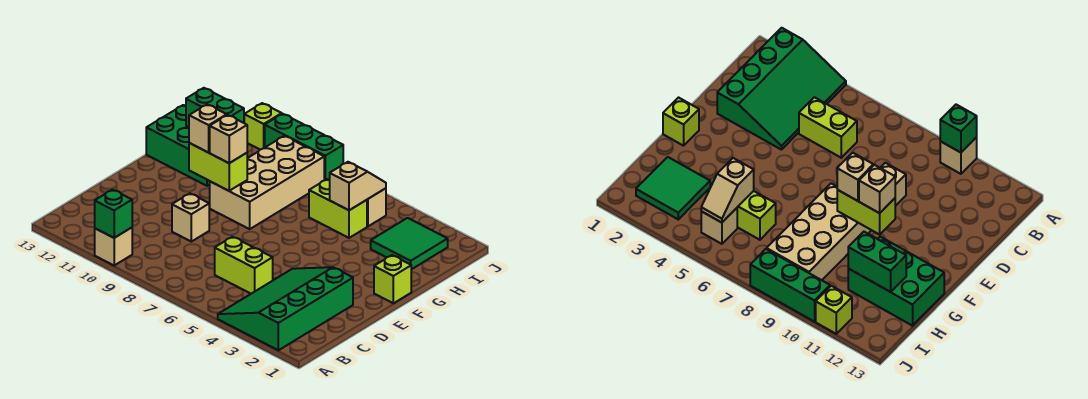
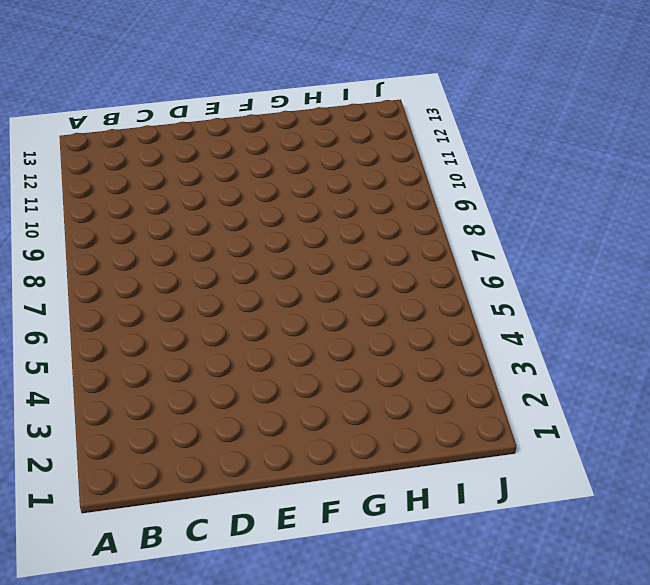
none -> green 3x4 slope [218,267,353,350]
none -> tan 1x1 brick [95,228,132,265]
none -> lime 1x2 brick [215,237,273,294]

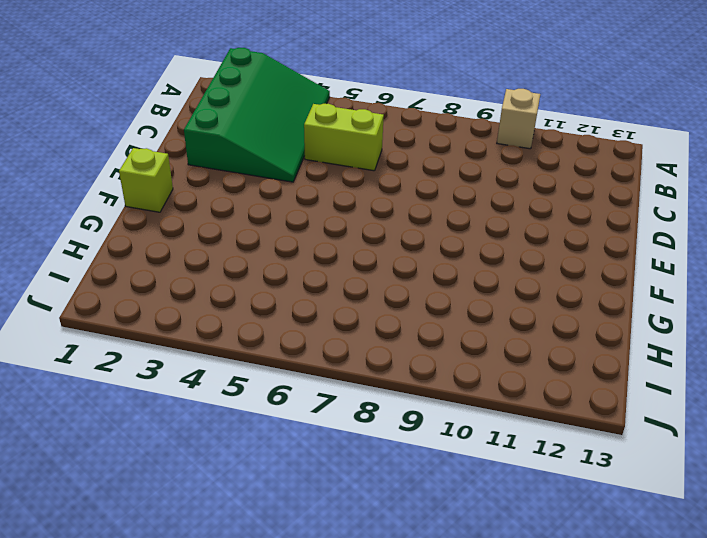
none -> tan 1x1 brick [172,194,209,242]
none -> tan 2x4 brick [210,136,324,229]
none -> green 2x3 brick [146,105,210,186]

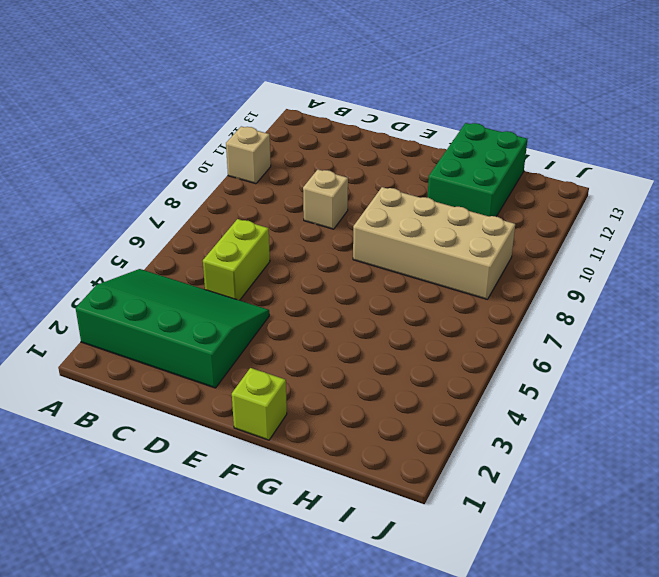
none -> green 2x2 tile [371,218,448,269]
none -> lime 1x2 brick [309,179,367,238]
none -> tan 1x1 brick [367,188,386,226]

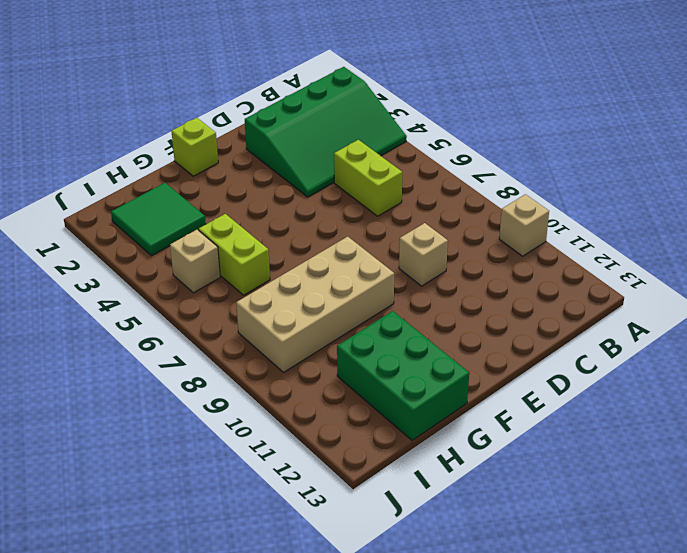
none -> green 1x3 brick [265,114,343,180]
none -> lime 1x1 brick [244,103,282,150]
none -> green 1x1 brick [95,190,132,238]

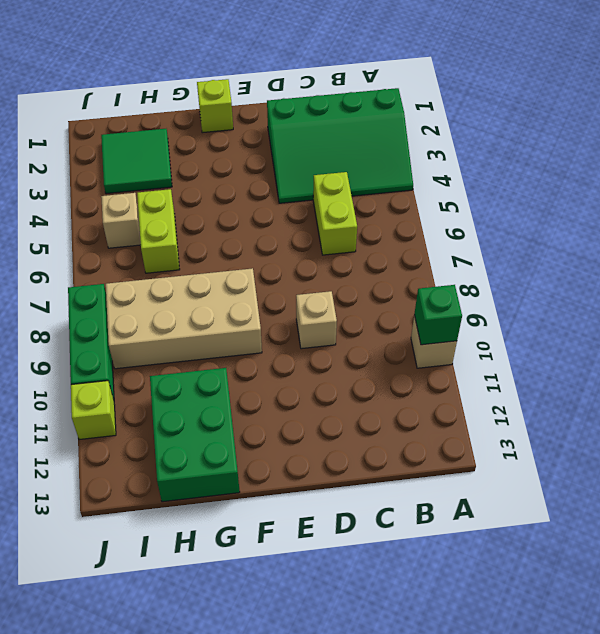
none -> lime 1x2 brick [189,143,247,191]
none -> tan 1x2 slope [330,162,386,210]
none -> green 1x2 brick [186,88,244,127]

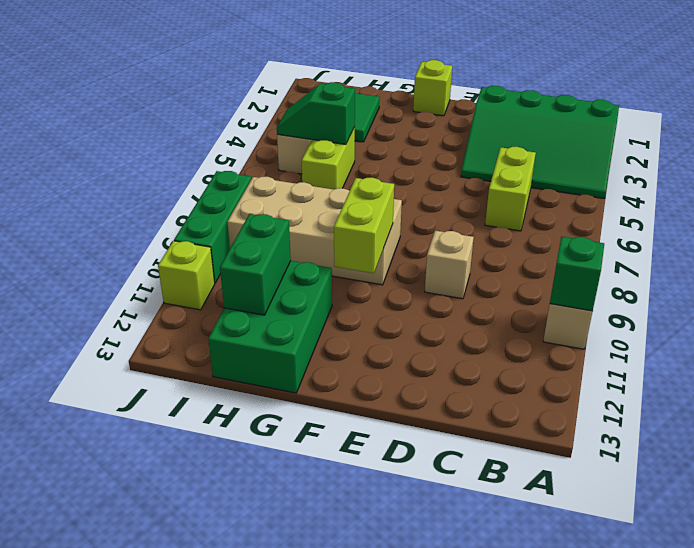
green 1x2 slope [277,82,355,144] -> tan 1x2 slope [330,162,386,210]
none -> tan 1x1 brick [210,115,247,163]
none -> tan 1x1 brick [189,104,227,153]

